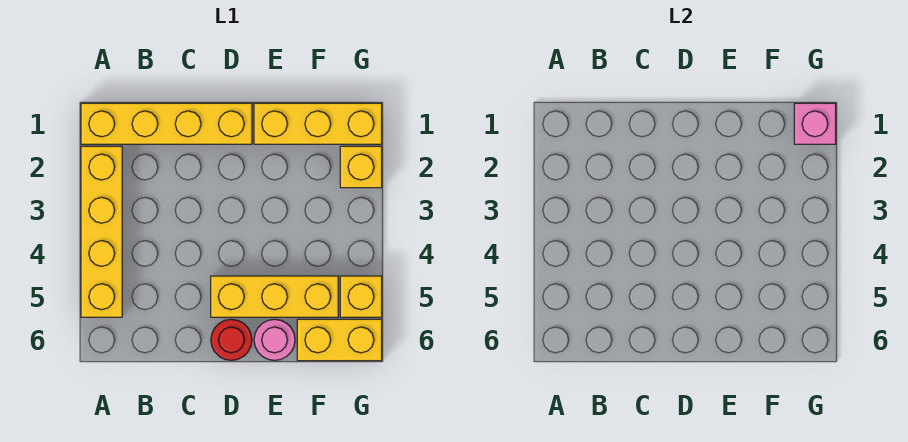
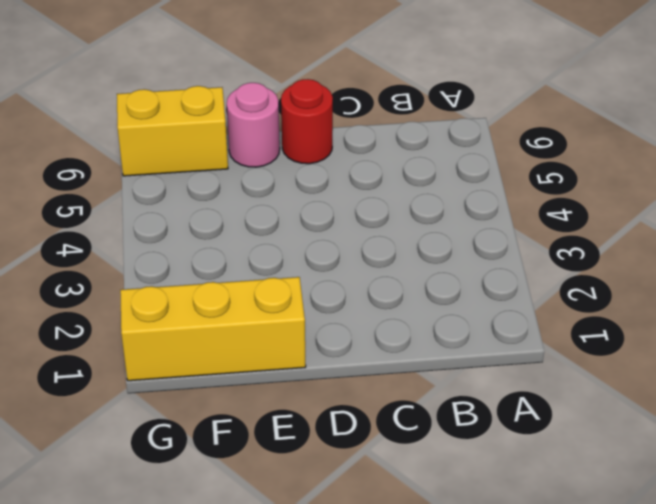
none -> yellow 1x4 brick [81,103,252,144]
none -> yellow 1x4 brick [81,146,122,317]

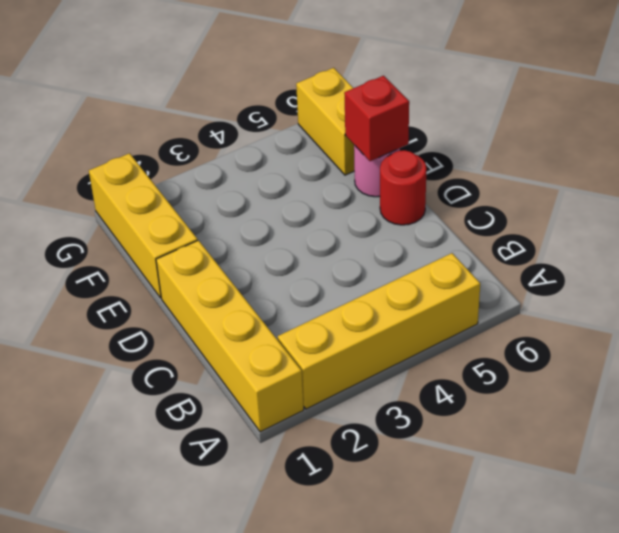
red 1x1 brick [344,76,409,161] -> none
none -> yellow 1x3 brick [211,276,338,317]
none -> yellow 1x1 brick [340,146,382,188]

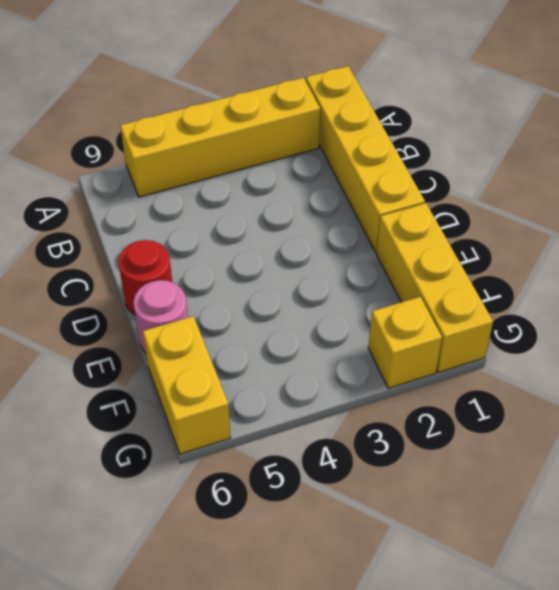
none -> yellow 1x3 brick [211,276,338,317]
none -> yellow 1x1 brick [340,276,382,317]

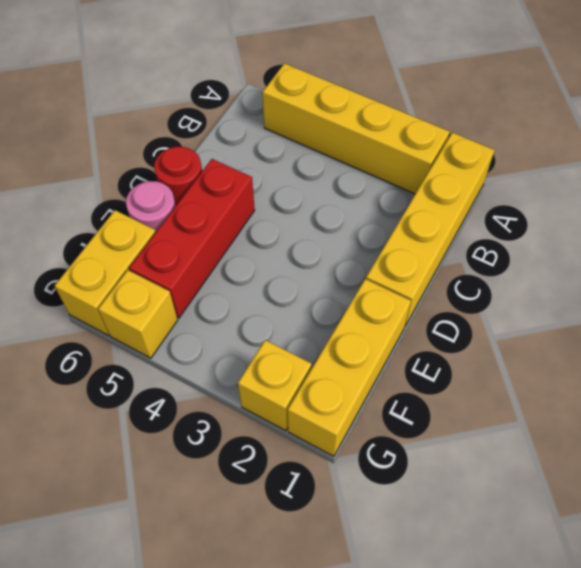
red 1x3 brick [129,159,255,318] -> yellow 1x3 brick [211,276,338,317]
none -> pink 1x1 brick [794,103,836,144]

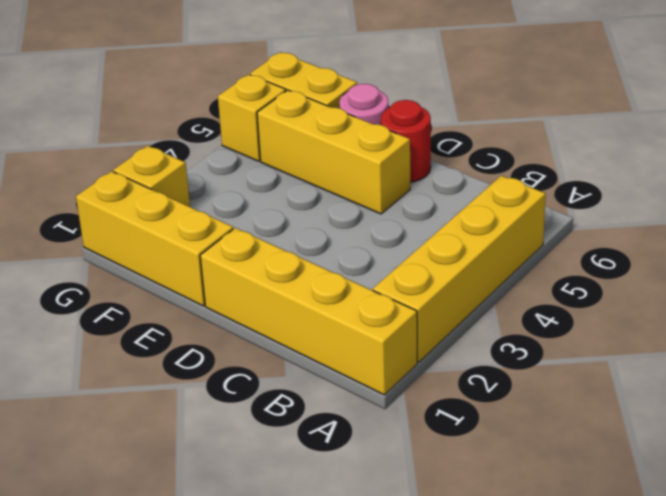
none -> pink 1x1 brick [794,103,836,144]

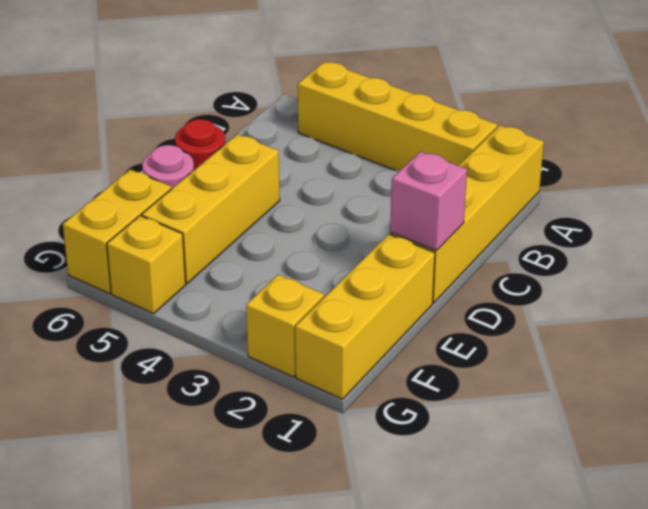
pink 1x1 brick [390,151,467,250] -> pink 1x1 brick moved to [794,103,836,144]

